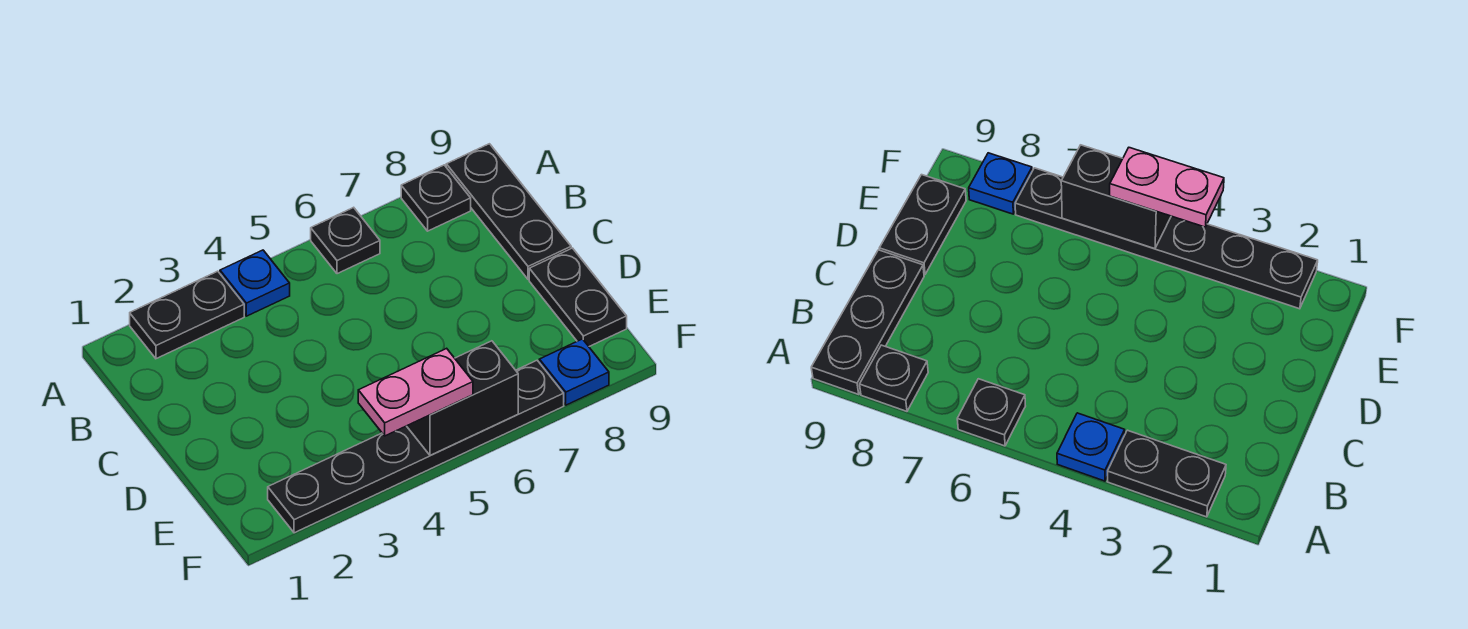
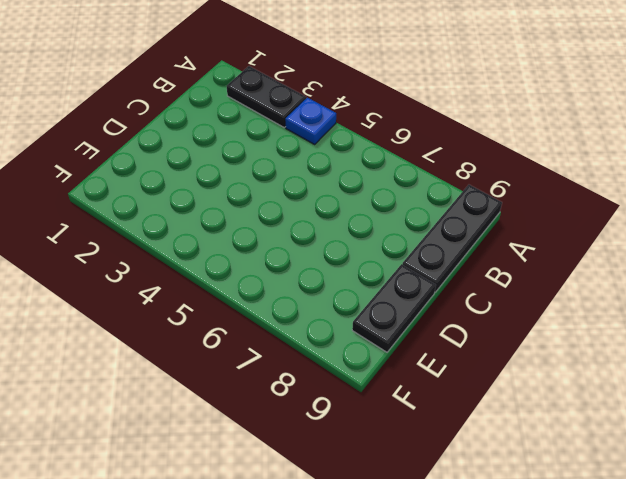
none -> black 1x1 plate [311,207,380,274]
none -> black 1x1 plate [401,165,471,231]

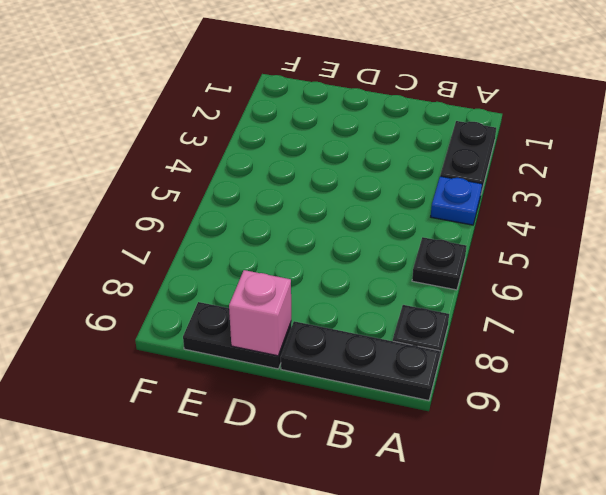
pink 1x1 brick [229,270,291,356] -> none
none -> black 1x6 plate [268,360,564,533]
none -> blue 1x1 plate [539,339,609,405]

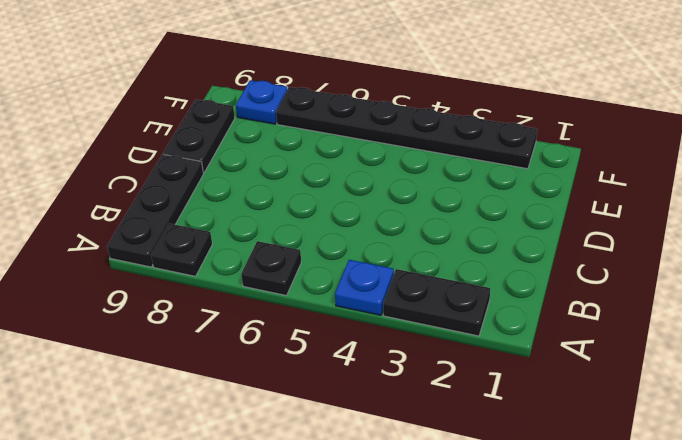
none -> black 1x2 brick [407,341,518,456]
none -> pink 1x2 plate [358,348,473,436]

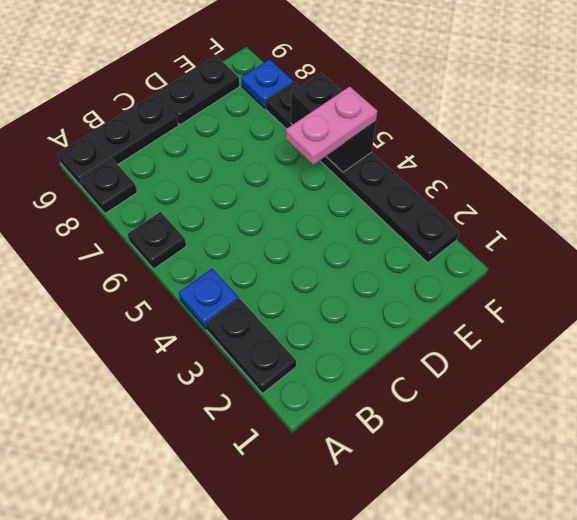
pink 1x2 plate [286,86,377,165] -> pink 1x2 plate turned to [358,348,473,436]

